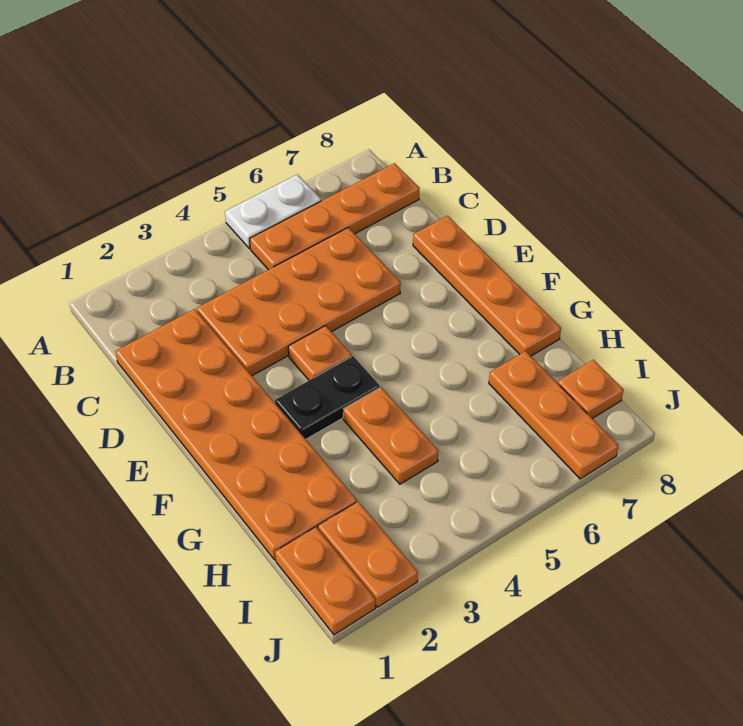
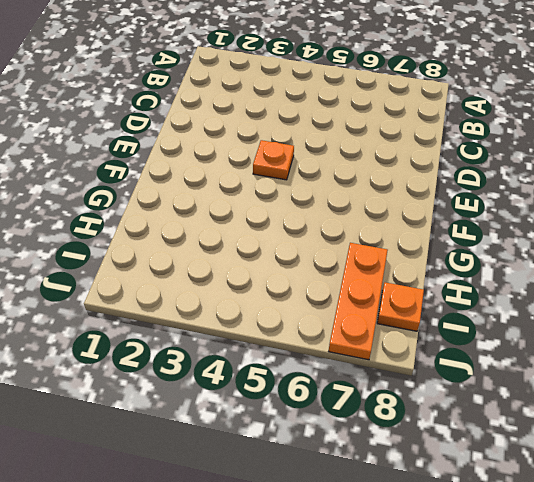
none -> white 1x2 plate [225,174,321,249]
none -> orange 1x4 plate [250,163,419,270]
none -> orange 2x6 plate [115,309,357,560]

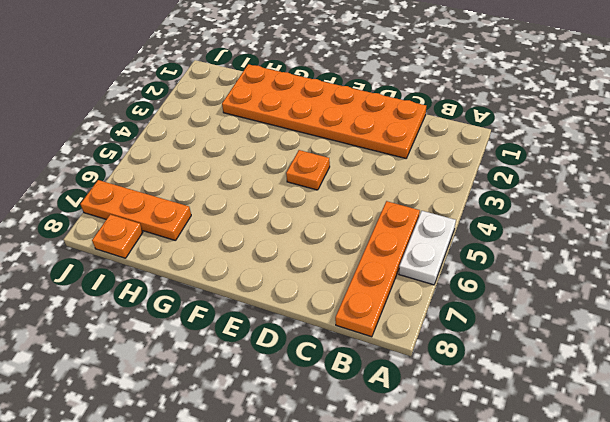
none -> orange 2x4 plate [197,228,401,376]
none -> orange 1x4 plate [413,216,561,356]
none -> black 1x2 plate [275,356,380,439]

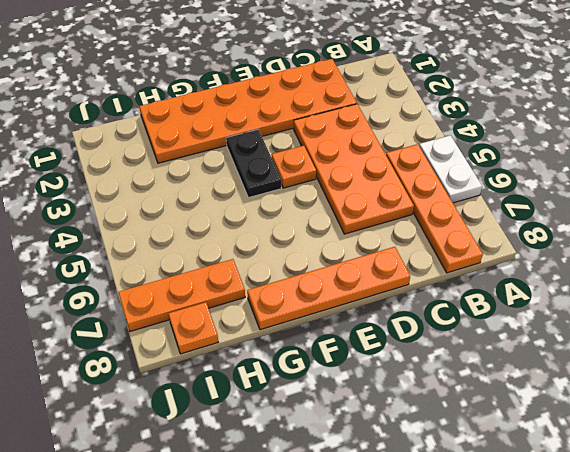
none -> orange 1x2 plate [343,387,438,484]
none -> orange 1x2 plate [275,527,375,635]
none -> orange 1x2 plate [318,502,418,607]

